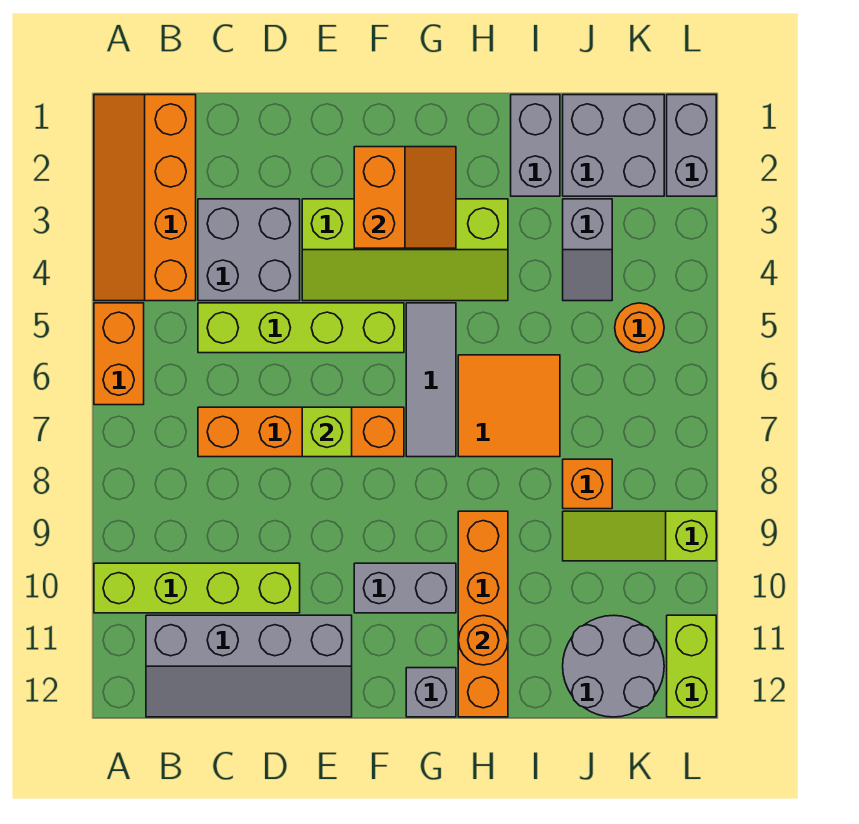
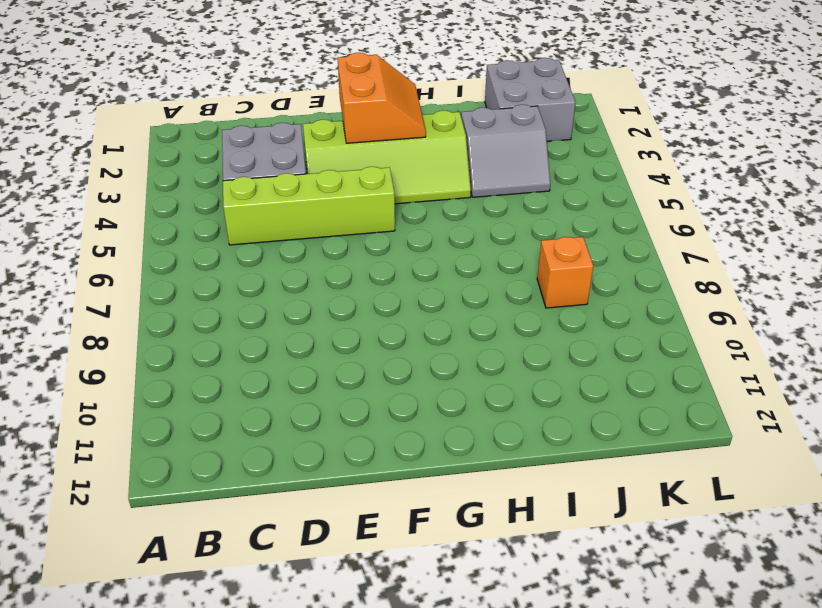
grey 2x2 slope [461,105,550,197] -> grey 1x2 slope [563,199,612,301]
none -> orange 2x4 slope [94,95,196,301]
none -> orange 1x2 brick [94,303,144,405]
none -> lime 1x4 brick [94,563,300,613]

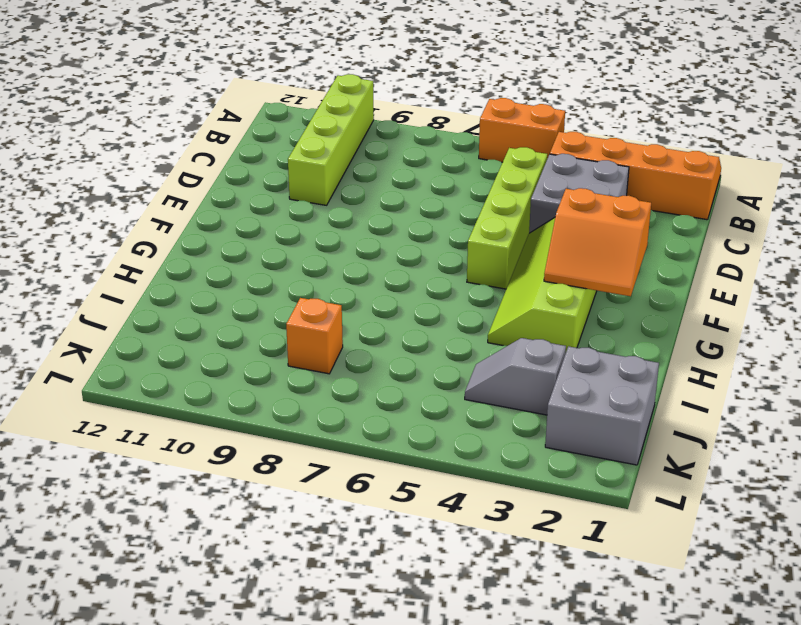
none -> grey 2x4 slope [146,615,352,717]
none -> orange 1x4 brick [198,407,404,457]
none -> grey 1x2 brick [354,563,456,613]

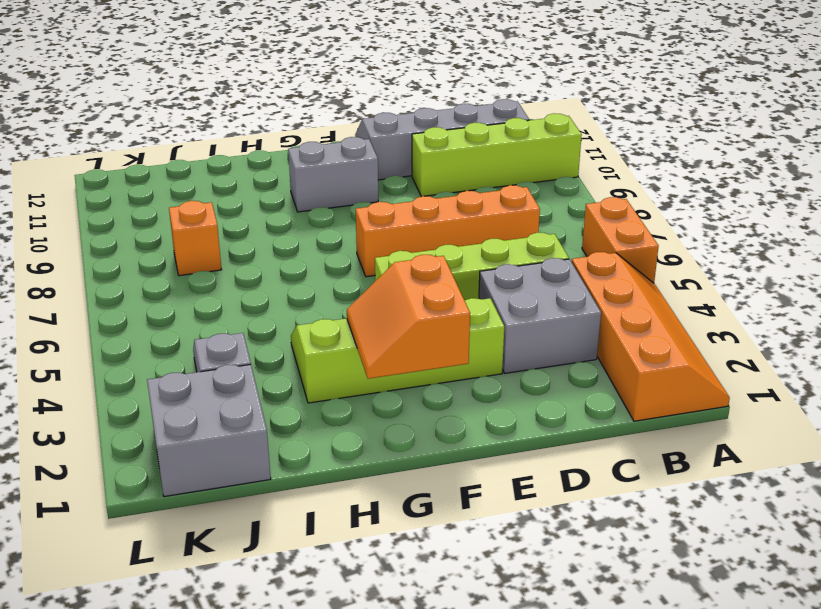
none -> grey 1x3 tile [406,303,456,457]
none -> grey 1x1 brick [406,668,456,717]
none -> orange 2x2 tile [458,355,560,457]

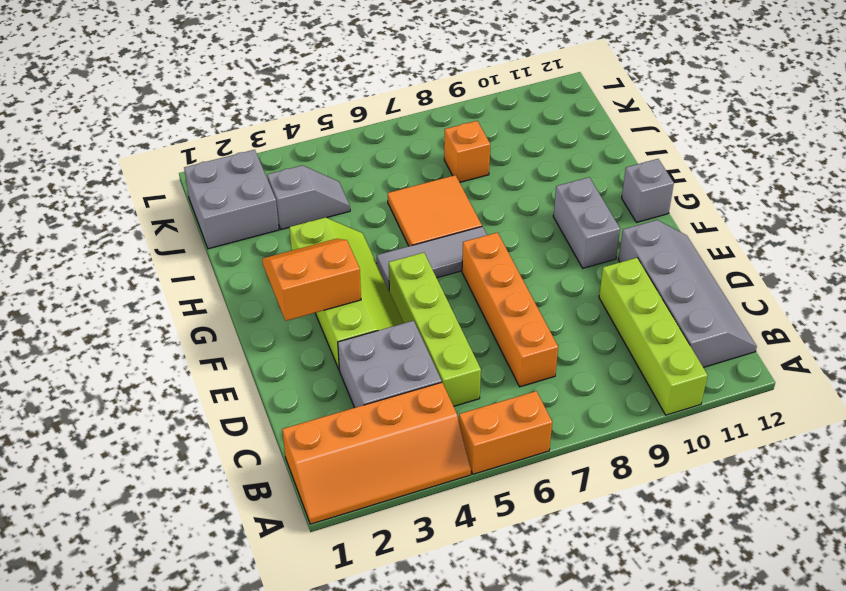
none -> orange 1x4 brick [458,511,508,717]
none -> grey 1x2 brick [511,95,560,196]
none -> lime 1x3 slope [563,511,716,561]

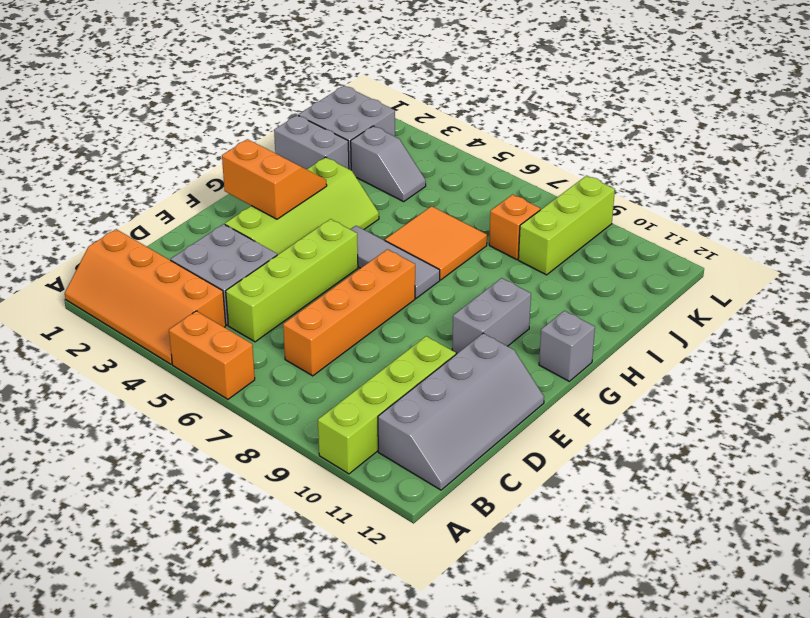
lime 1x3 brick [518,176,615,275] -> lime 1x3 slope [563,511,716,561]
none -> orange 1x4 brick [458,511,508,717]
none -> grey 2x2 round brick [563,615,664,717]
none -> orange 1x1 round brick [615,303,664,353]

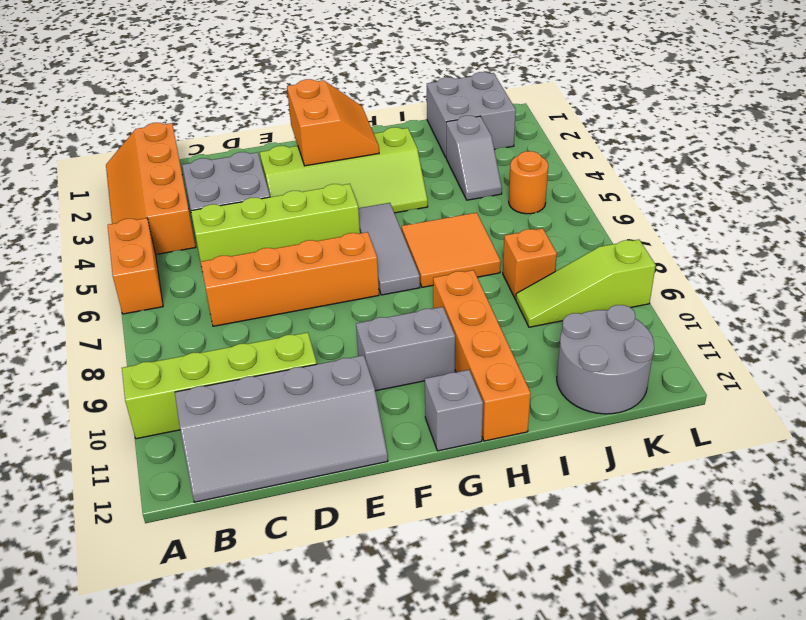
none -> grey 1x2 brick [511,95,560,196]
none -> grey 1x2 brick [667,95,716,196]
none -> lime 1x2 brick [667,615,716,717]

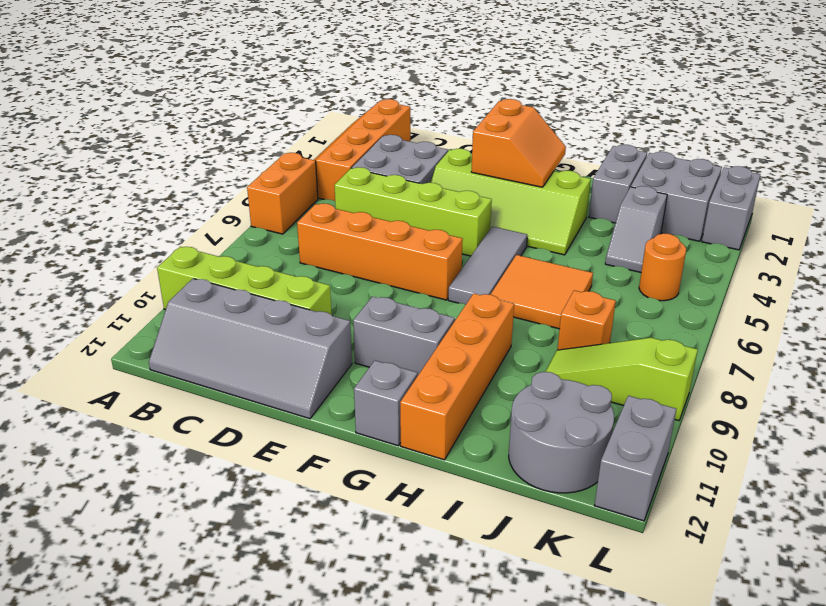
grey 1x2 brick [594,396,676,521] -> lime 1x2 brick [667,615,716,717]
none -> lime 1x1 brick [302,407,352,457]
none -> orange 1x1 round brick [458,616,508,665]

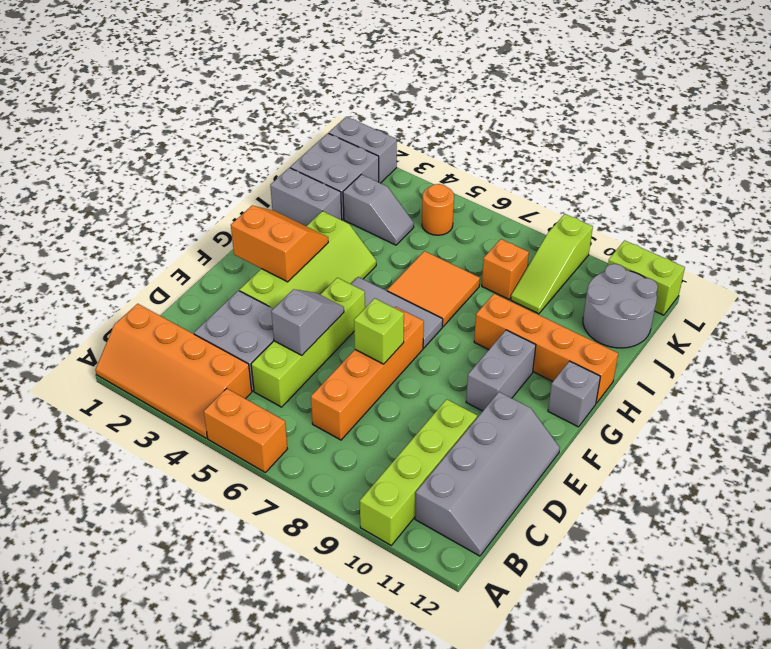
grey 1x2 slope [271,289,344,355] -> none
none -> orange 1x1 round brick [458,616,508,665]

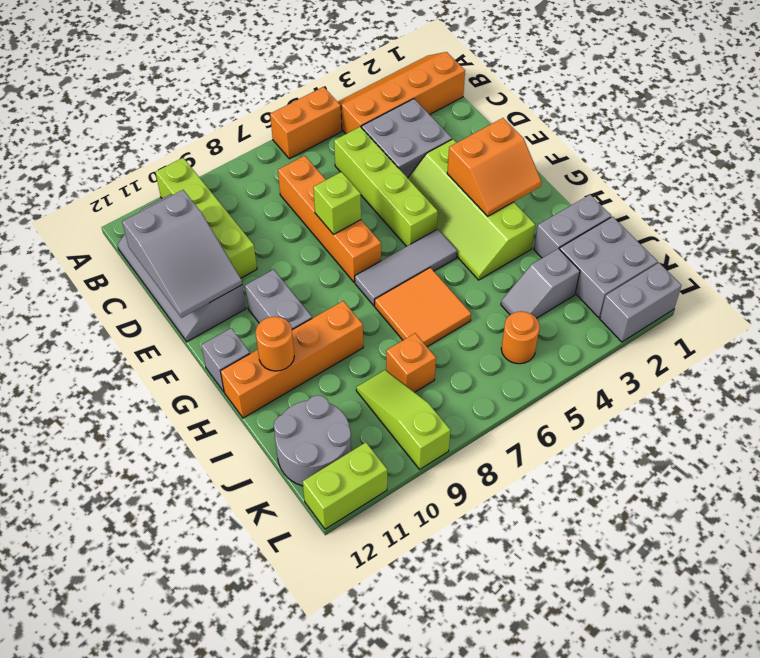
grey 2x3 slope [122,190,242,318] -> none

